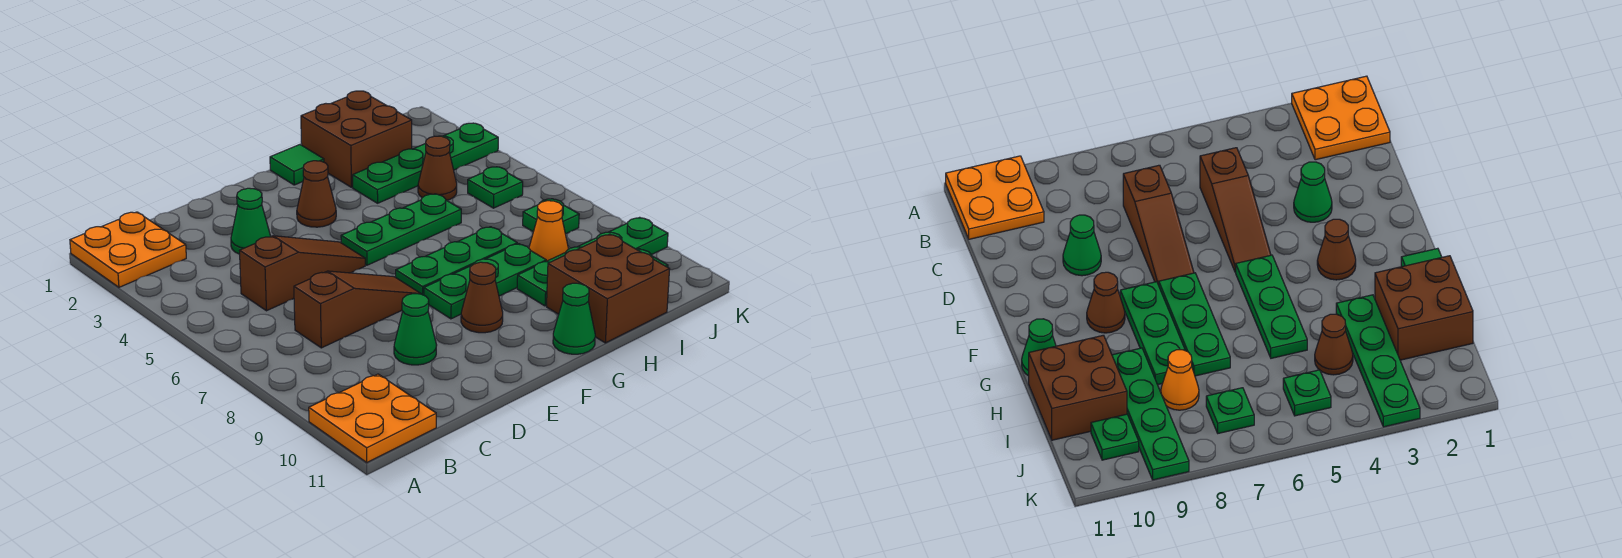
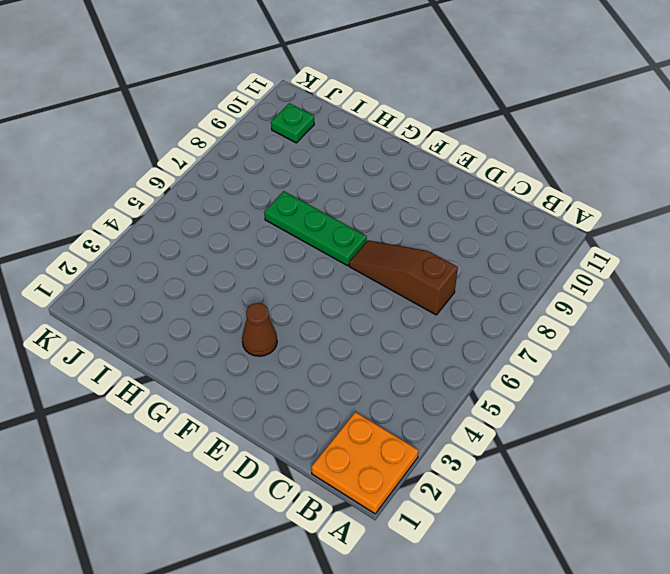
none -> orange 2x2 plate [309,374,436,462]
none -> brown 1x3 slope [240,236,365,311]
none -> green 1x1 cone [231,188,271,254]

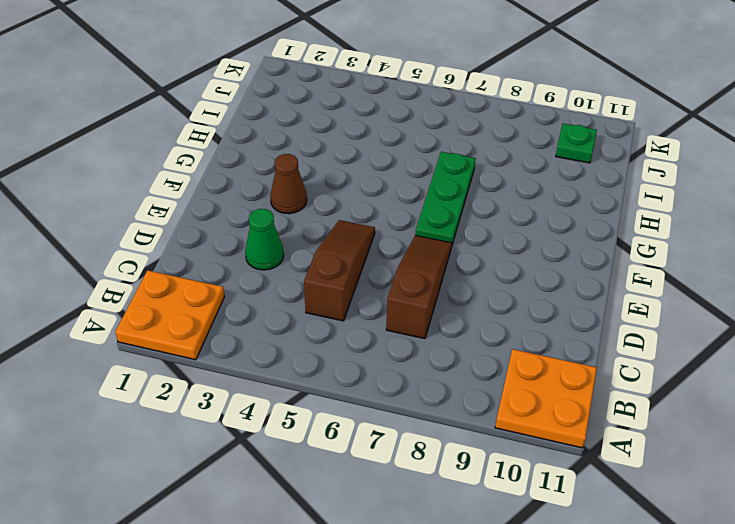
none -> green 1x1 cone [394,294,437,365]
none -> green 1x3 plate [341,194,461,265]
none -> green 1x3 plate [424,244,546,319]

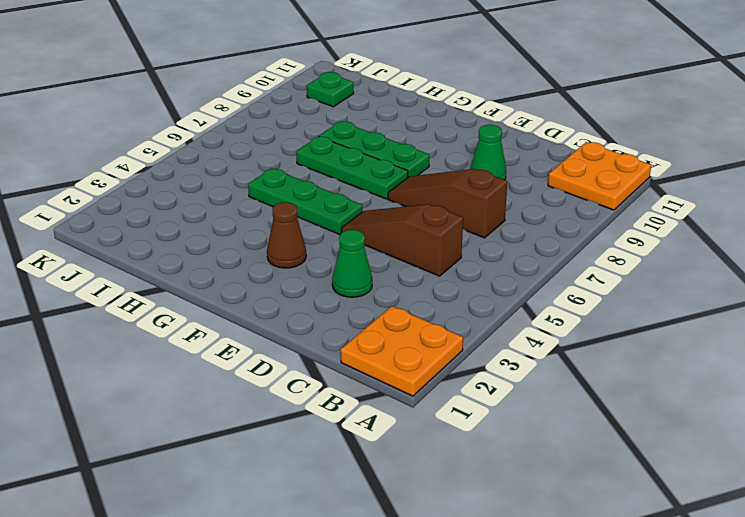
none -> brown 1x1 cone [461,262,503,333]
none -> green 1x1 tile [270,145,324,185]
none -> green 1x1 cone [553,283,595,354]

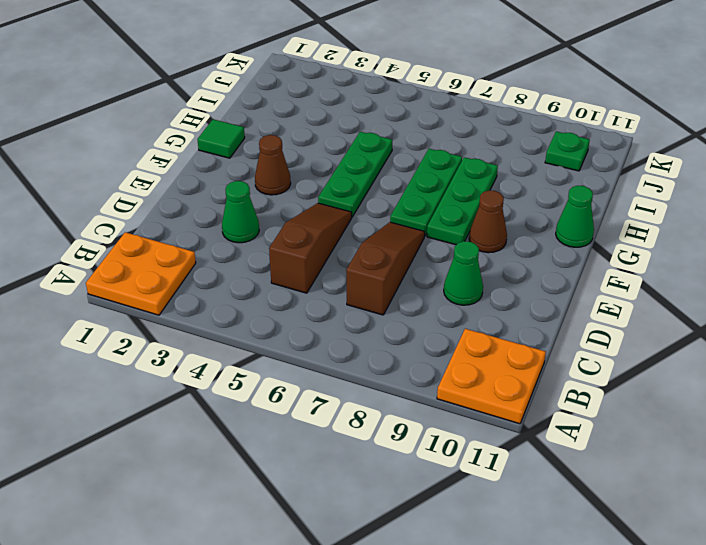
none -> brown 2x2 brick [301,91,412,187]
none -> green 1x4 plate [353,123,498,203]
none -> green 1x4 plate [517,217,668,306]

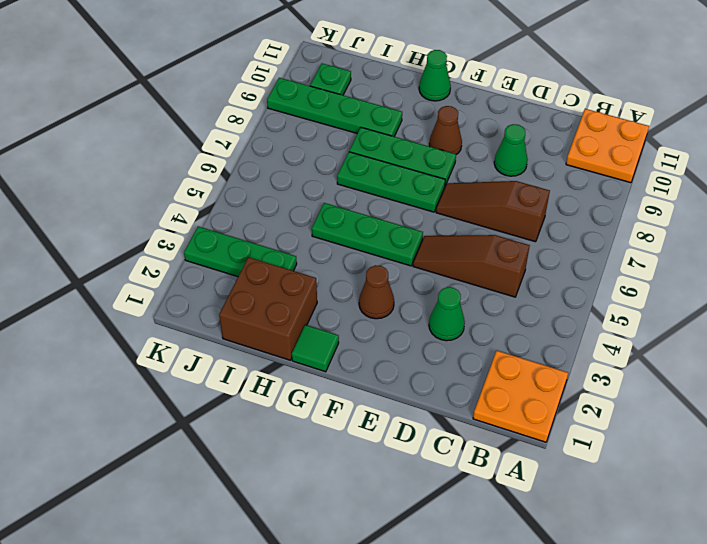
green 1x3 plate [184,226,297,277] -> green 1x4 plate [353,123,498,203]
none -> brown 2x2 brick [547,234,670,343]
none -> brown 1x1 cone [418,136,457,200]
none -> orange 1x1 cone [529,201,568,261]

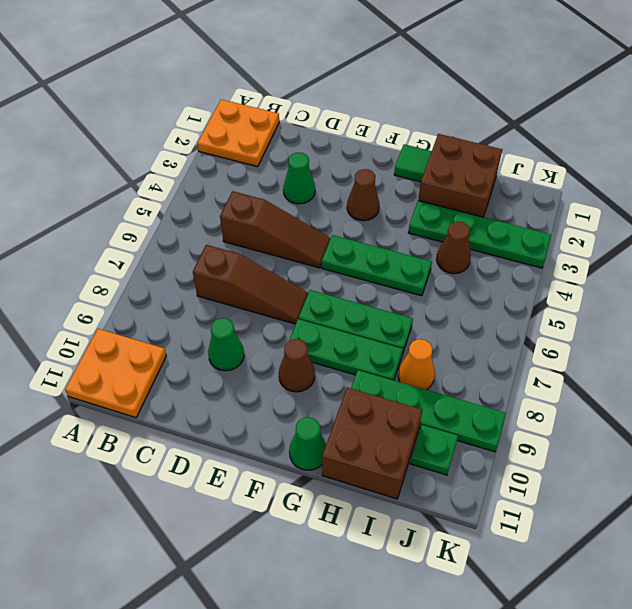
none -> green 1x1 plate [468,167,523,208]
none -> green 1x1 plate [523,199,579,234]

